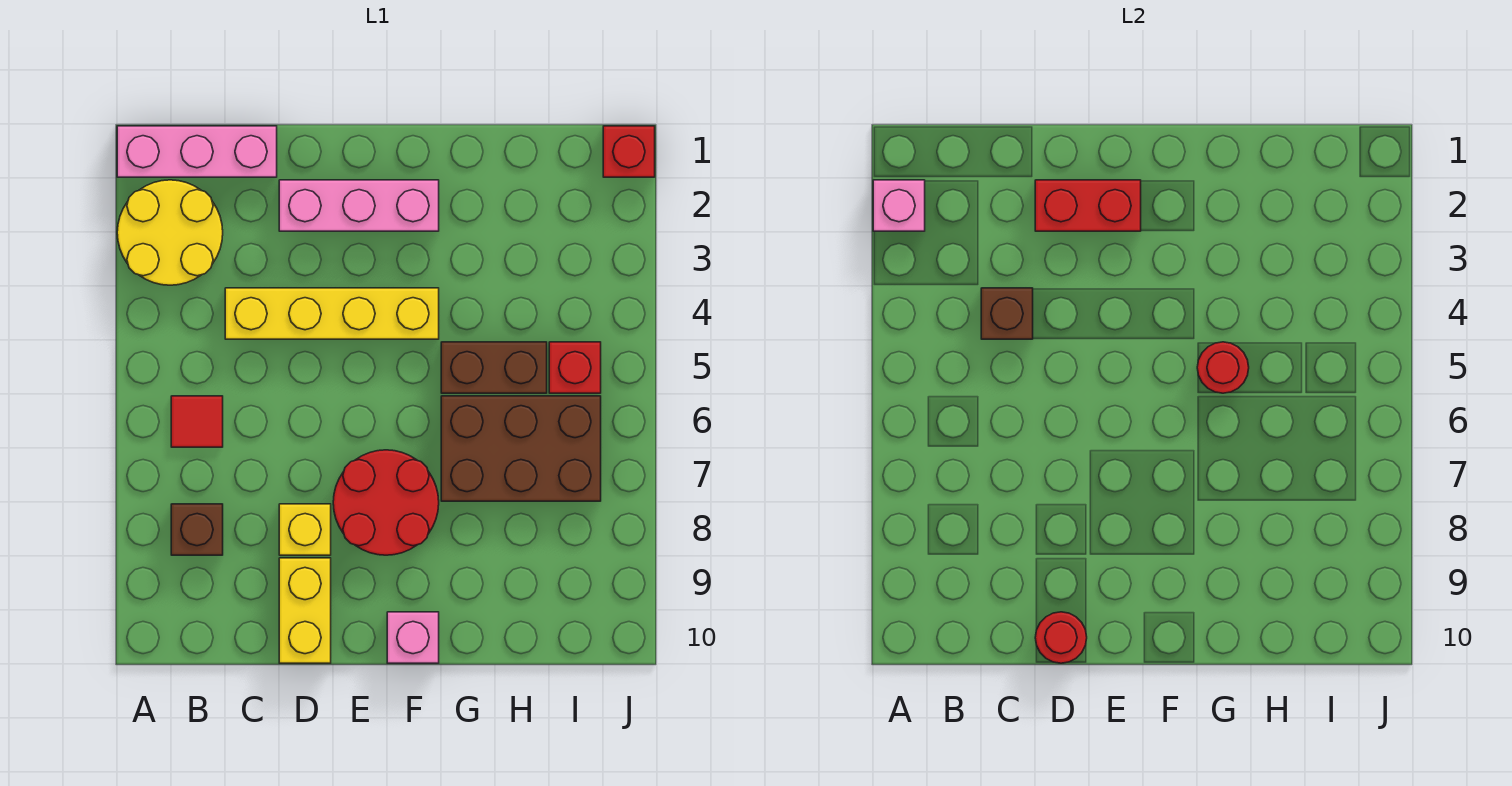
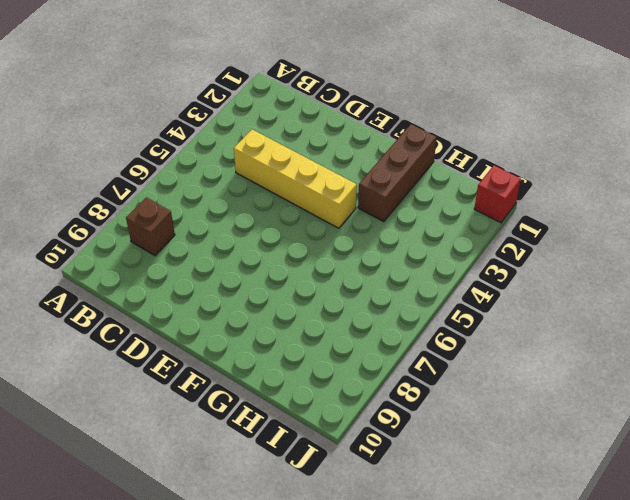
brown 1x3 brick [358,124,437,222] -> none
none -> pink 1x3 brick [117,126,277,177]
none -> yellow 2x2 round brick [117,180,223,285]
none -> red 1x1 tile [171,396,223,447]

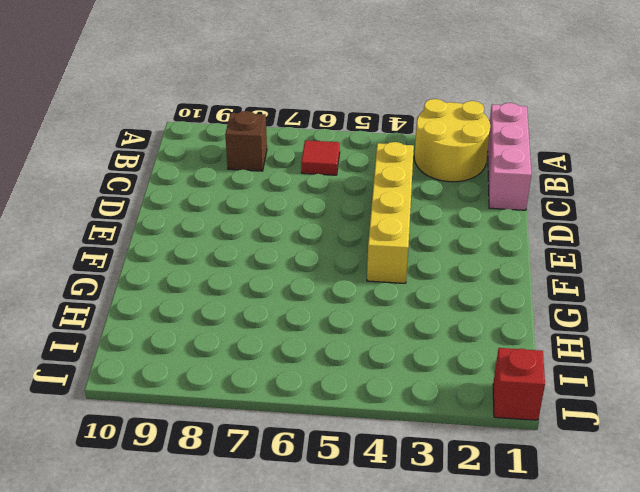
none -> pink 1x3 brick [279,180,439,231]
none -> yellow 1x1 brick [279,504,331,555]
none -> yellow 1x2 brick [279,558,331,663]

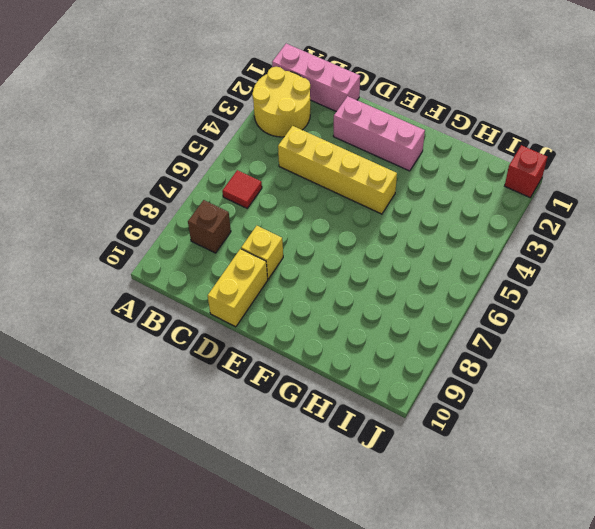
none -> red 2x2 round brick [333,450,439,555]
none -> pink 1x1 brick [387,612,439,663]
none -> brown 1x2 brick [441,342,547,393]

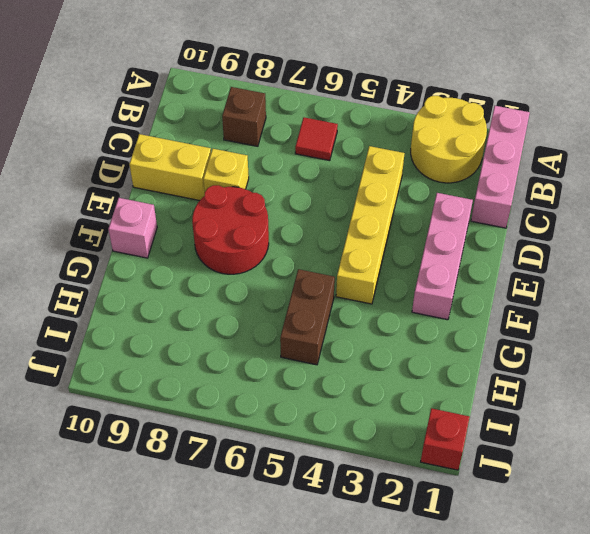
none -> brown 2x3 brick [441,396,601,501]
none -> red 1x1 brick [549,342,601,393]
none -> pink 1x1 brick [873,180,925,231]

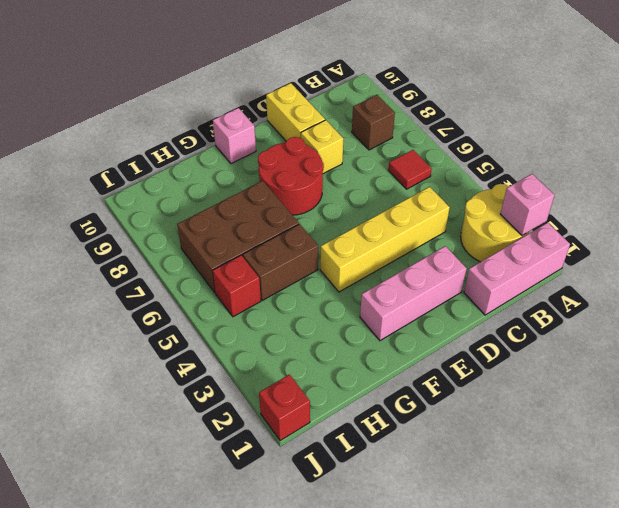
none -> brown 1x1 brick [981,288,1033,339]
none -> red 1x2 brick [1035,180,1141,231]
none -> red 1x1 round brick [1035,612,1087,663]

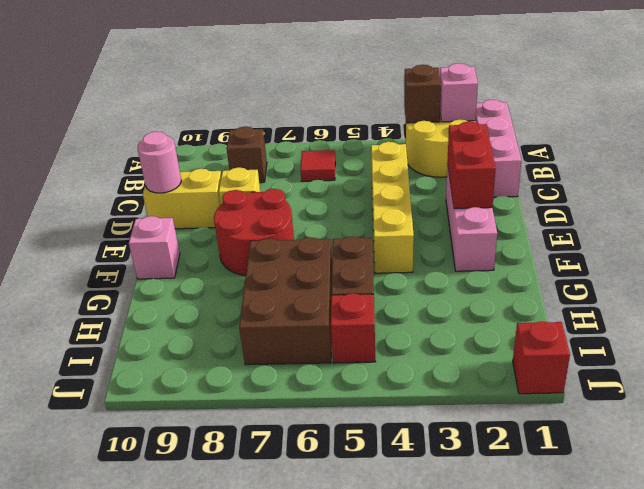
brown 1x1 brick [404,65,441,123] -> brown 1x1 brick moved to [981,288,1033,339]
pink 1x1 round brick [137,132,181,193] -> red 1x1 round brick [1035,612,1087,663]
none -> red 1x1 round brick [1197,342,1249,393]

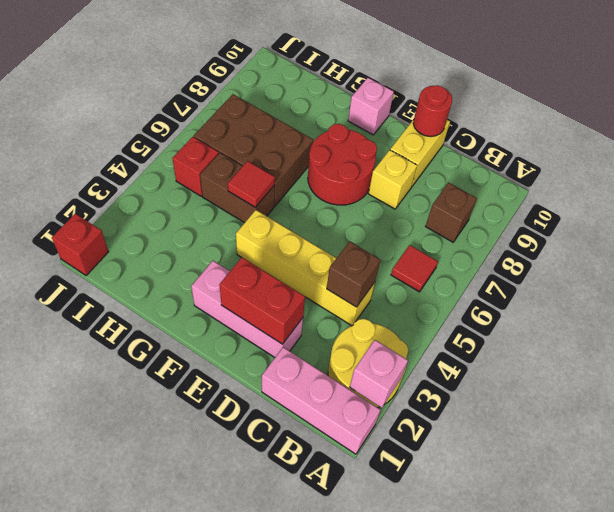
red 1x1 tile [228,161,275,207] -> red 1x1 round brick [1197,342,1249,393]

